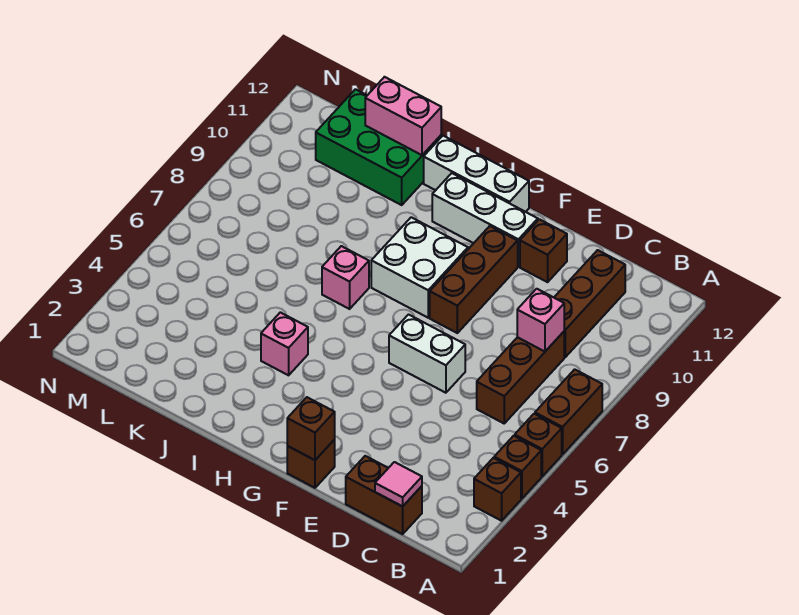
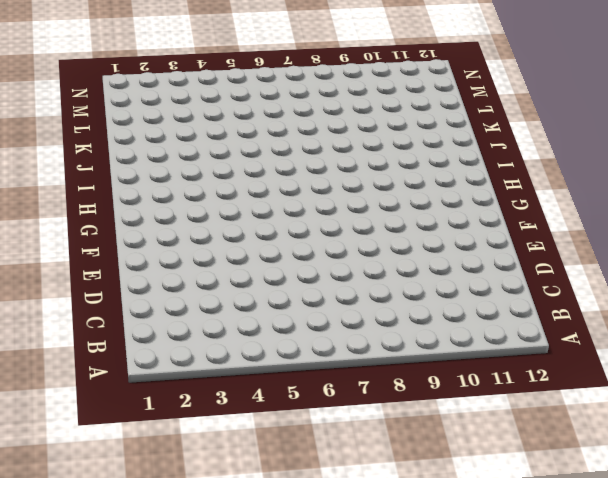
none -> brown 1x1 brick [474,458,521,521]
none -> brown 1x1 brick [494,436,541,499]
none -> brown 1x1 brick [515,414,562,476]

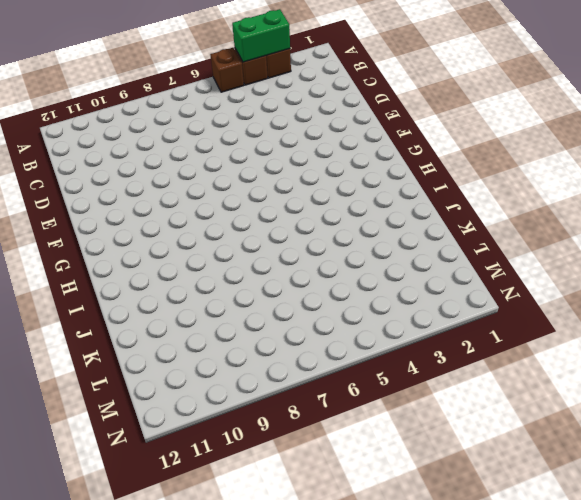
green 1x2 brick [232,9,290,62] -> none
none -> brown 1x2 brick [535,369,602,454]
none -> brown 1x2 brick [346,456,422,534]
none -> brown 1x3 brick [477,332,564,423]

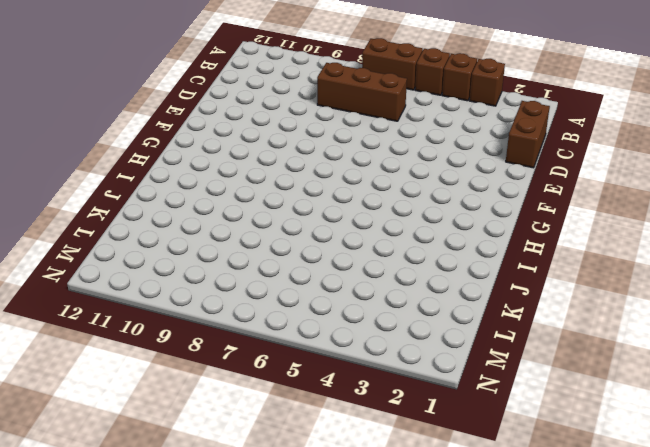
none -> brown 1x3 brick [554,250,625,357]
none -> white 1x2 brick [389,315,465,393]
none -> brown 1x1 brick [520,219,567,282]

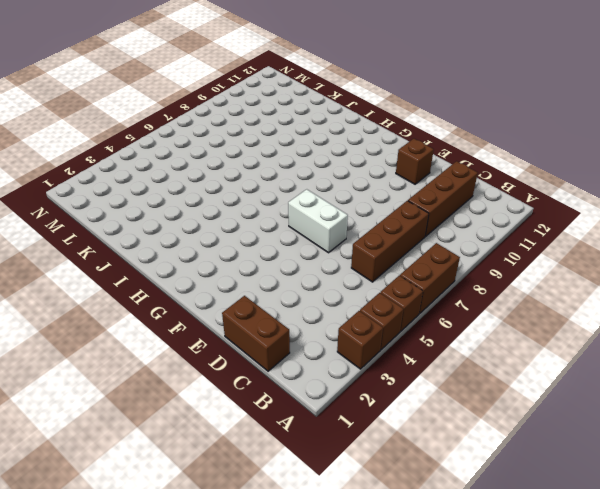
none -> brown 1x1 brick [287,440,335,488]
none -> brown 1x3 brick [430,226,518,333]
none -> white 1x3 brick [432,173,538,267]

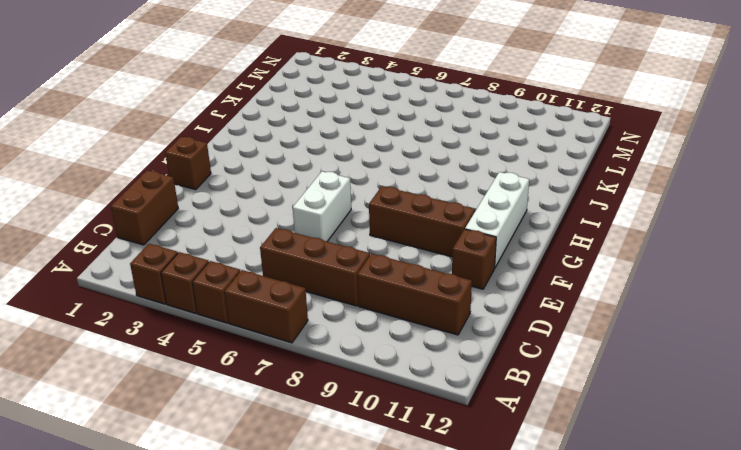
none -> white 2x2 brick [371,217,468,318]
none -> white 1x3 brick [424,136,529,212]
none -> pink 1x1 brick [261,312,308,375]

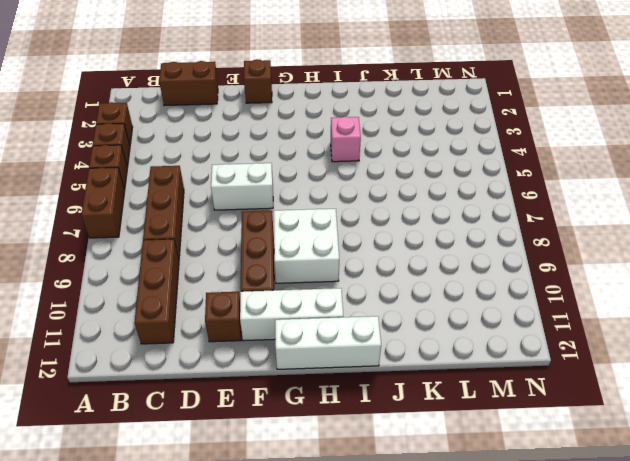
none -> pink 1x1 brick [322,246,369,309]
none -> green 2x3 brick [316,89,441,205]
none -> pink 1x1 tile [375,462,422,506]

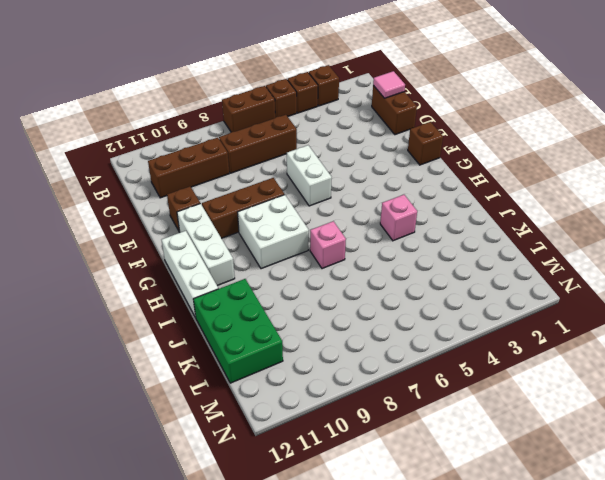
none -> pink 1x1 brick [517,289,564,351]
none -> brown 1x1 brick [287,397,335,460]
none -> pink 1x2 brick [365,77,441,155]

